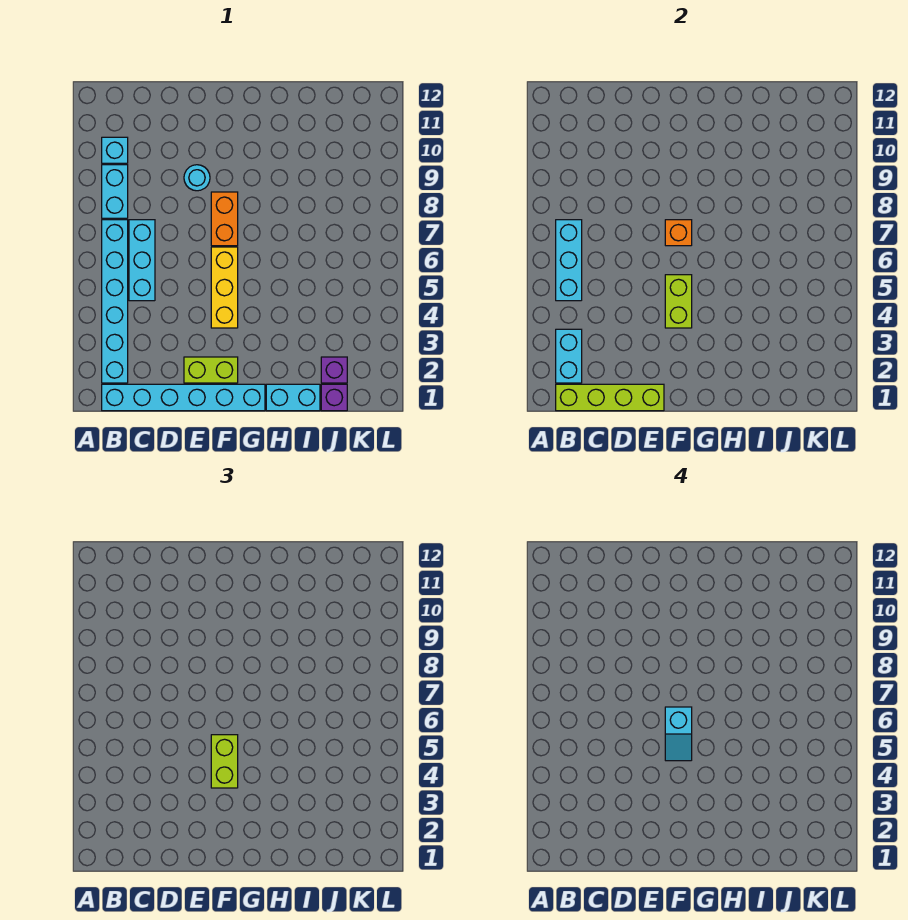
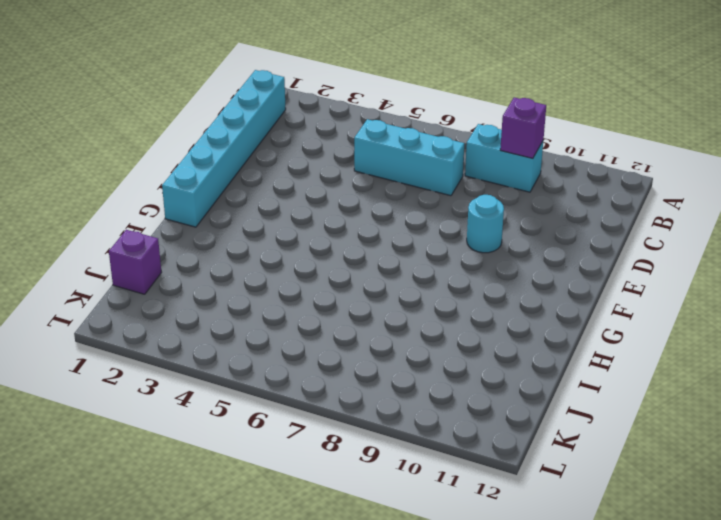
purple 1x1 brick [500,97,546,159] -> purple 1x1 brick moved to [321,357,347,383]
none -> cyan 1x6 brick [102,220,128,383]
none -> cyan 1x1 brick [102,137,128,163]
none -> lime 1x2 brick [184,357,238,383]

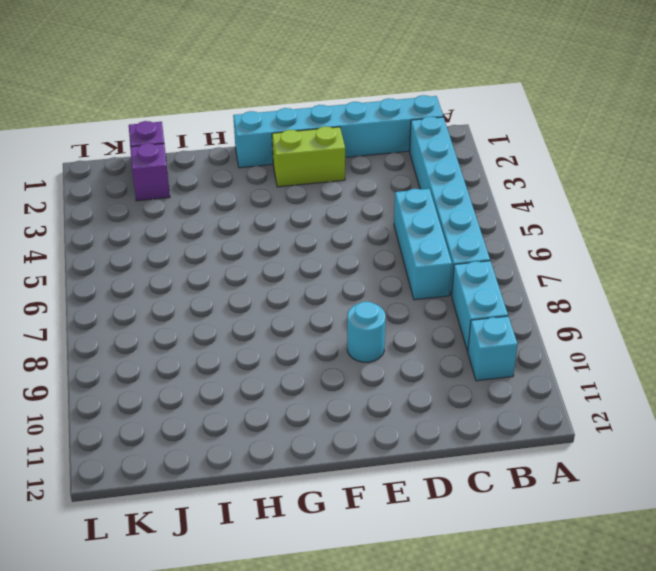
none -> yellow 1x3 brick [211,247,238,328]
none -> orange 1x2 brick [211,192,238,246]
none -> cyan 1x2 brick [266,384,320,411]

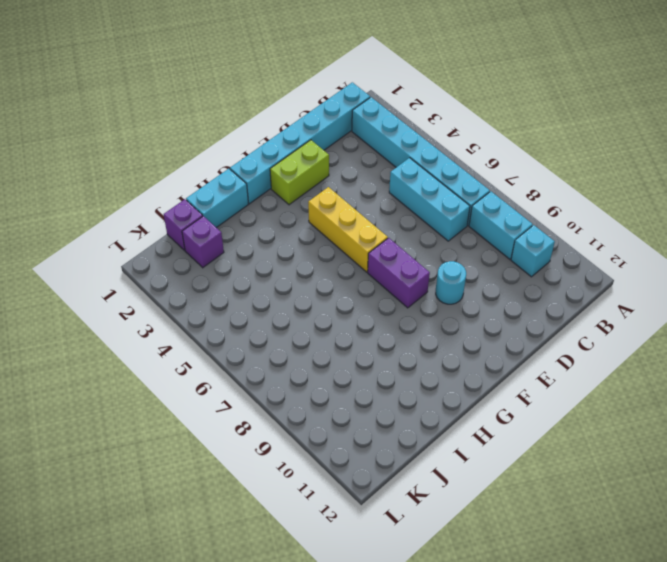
purple 1x2 brick [368,238,430,308] -> orange 1x2 brick [211,192,238,246]
none -> lime 1x4 brick [556,384,664,411]
none -> cyan 1x2 brick [556,329,582,383]
none -> cyan 1x3 brick [556,220,582,301]

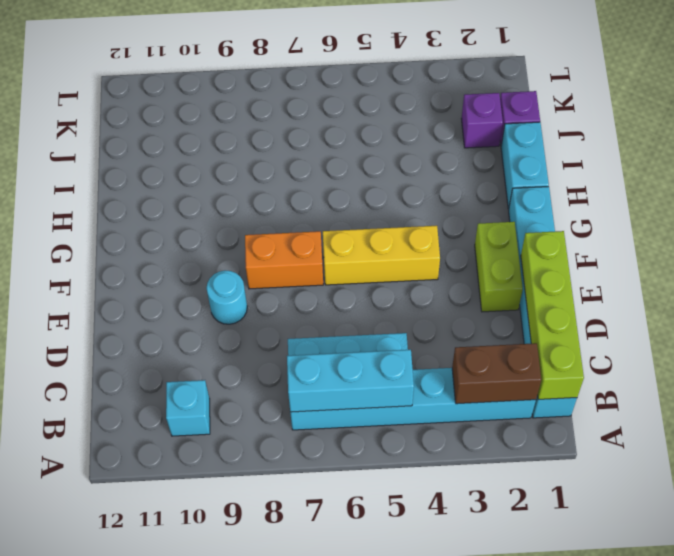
brown 1x2 brick [452,343,541,404] -> cyan 1x2 brick [556,329,582,383]
none -> cyan 1x2 brick [102,165,128,218]
none -> lime 1x2 brick [665,275,692,328]
none -> orange 1x1 brick [665,220,692,246]

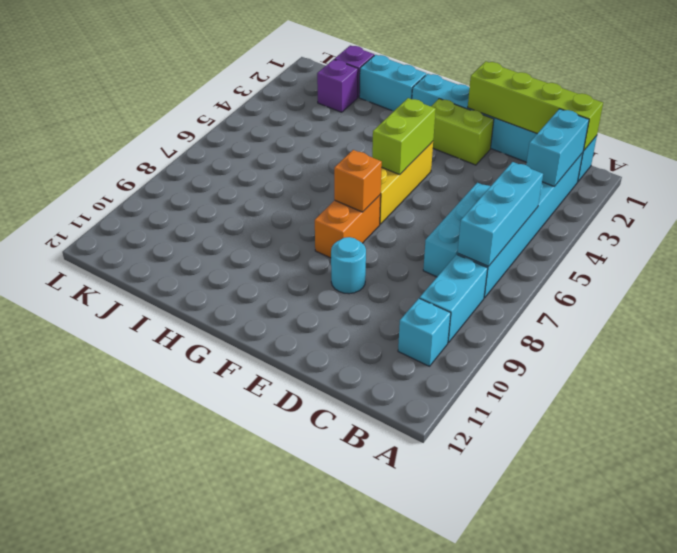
none -> lime 1x2 brick [211,735,238,788]
none -> cyan 1x2 slope [665,707,692,761]

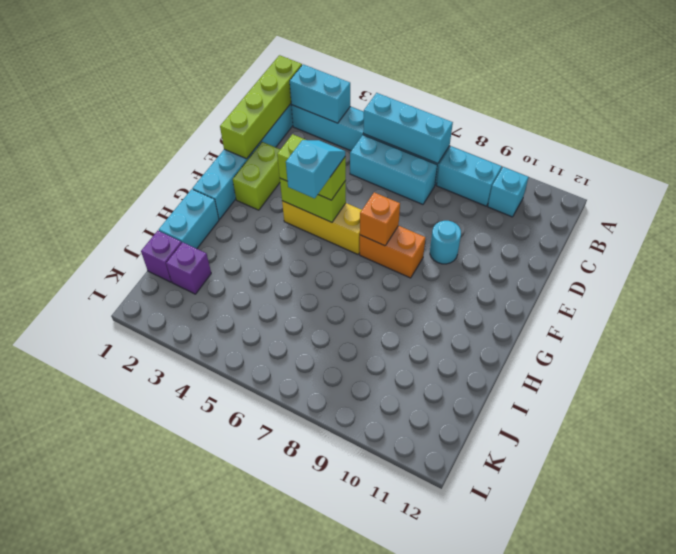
cyan 1x2 slope [286,140,345,198] -> cyan 1x2 slope turned to [665,707,692,761]

